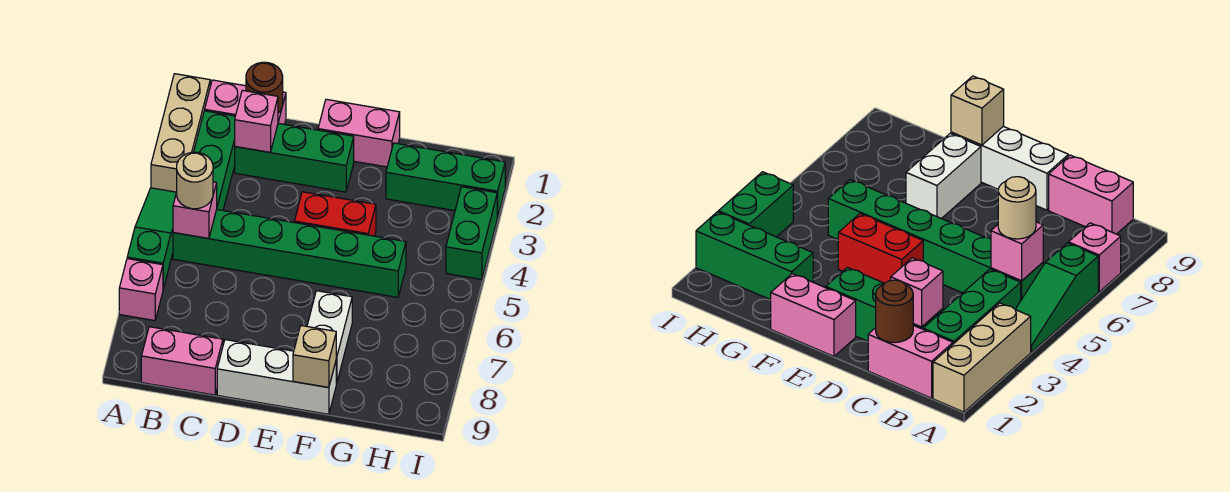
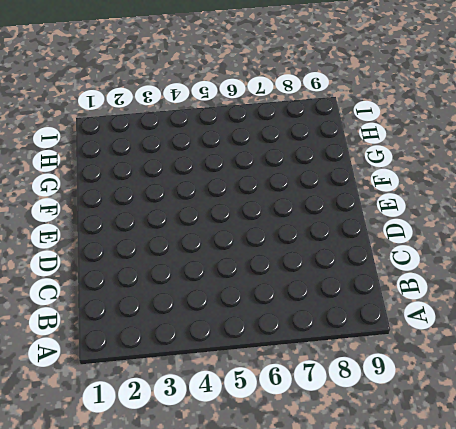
none -> tan 1x3 brick [151,74,210,192]
none -> green 1x3 slope [127,188,176,289]
none -> pink 1x1 brick [119,259,163,321]

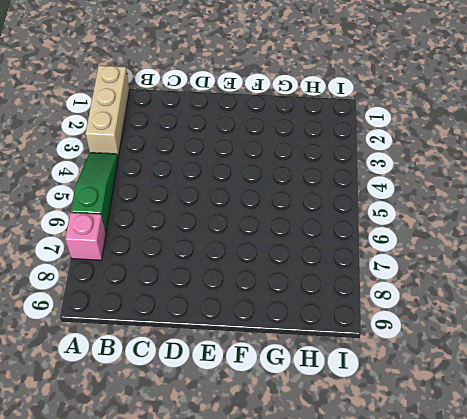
none -> pink 1x2 brick [205,80,286,124]
none -> green 1x3 brick [194,111,235,210]
none -> green 1x6 brick [173,210,406,297]

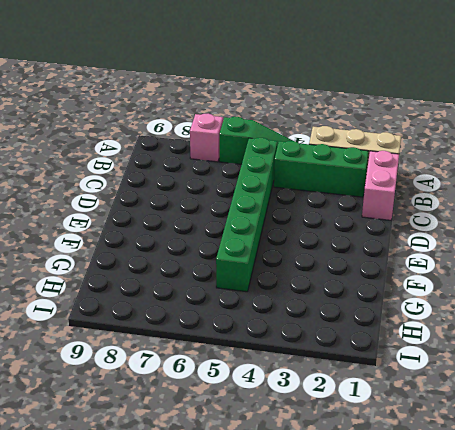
none -> pink 1x2 brick [141,327,223,395]
none -> green 1x3 brick [235,123,354,192]
none -> white 1x3 brick [217,340,336,414]

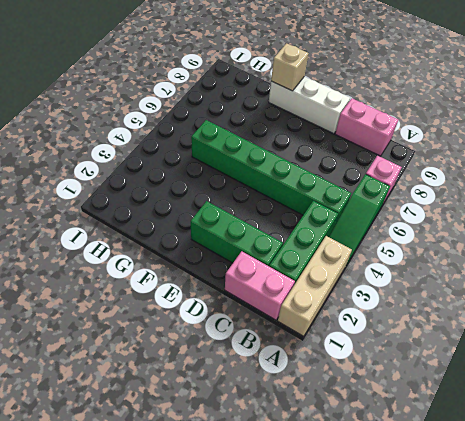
none -> pink 1x2 brick [318,99,400,167]
none -> red 1x2 brick [294,192,376,236]
none -> white 1x2 brick [307,291,352,384]

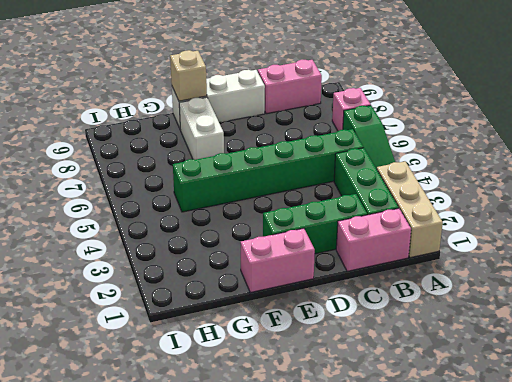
none -> red 1x2 brick [294,192,376,236]
none -> green 1x3 brick [386,143,505,218]
none -> green 1x2 brick [446,187,497,279]

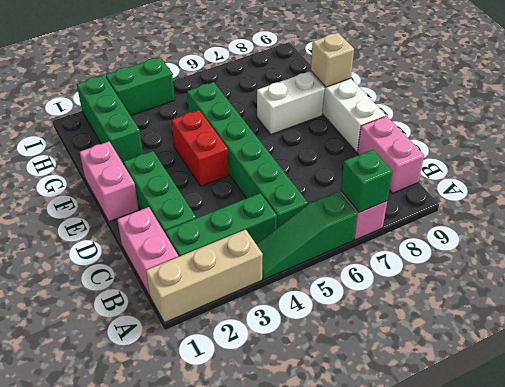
green 1x1 brick [341,150,393,212] -> none
none -> pink 1x1 brick [173,182,217,238]
none -> brown 1x1 round brick [246,62,283,113]
none -> pink 1x1 brick [235,90,278,152]

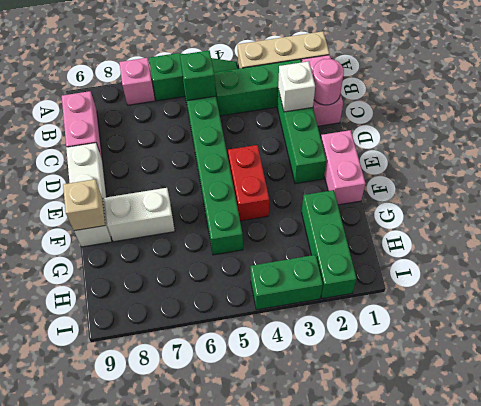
green 1x1 brick [180,50,216,101] -> pink 1x1 brick [173,182,217,238]
pink 1x1 round brick [313,59,344,105] -> brown 1x1 round brick [246,62,283,113]
white 1x1 brick [278,61,315,112] -> pink 1x1 brick [235,90,278,152]
none -> tan 1x1 round brick [176,152,213,209]

